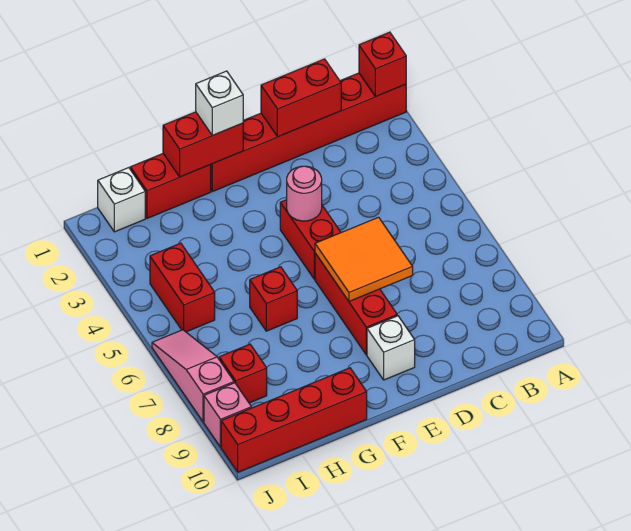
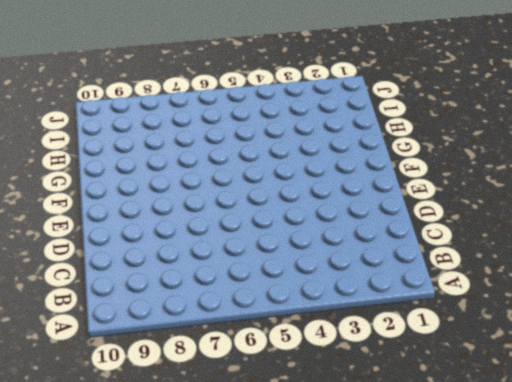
none -> red 1x6 brick [211,73,406,192]
none -> red 1x2 brick [280,200,341,279]
none -> red 1x3 brick [315,253,397,355]

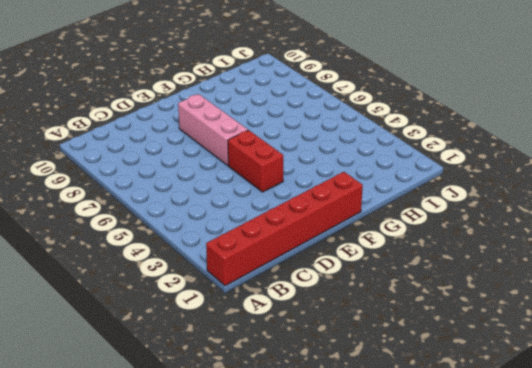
pink 1x3 brick [178,94,248,165] -> red 1x3 brick [315,253,397,355]
none -> white 1x1 brick [367,316,415,380]
none -> red 1x2 brick [130,154,211,218]
none -> red 1x1 brick [250,267,297,331]

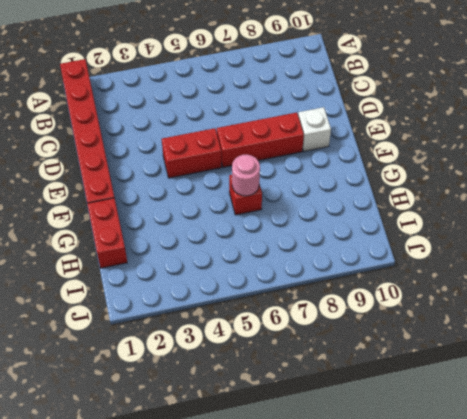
pink 1x1 round brick [232,155,260,196] -> pink 1x1 round brick moved to [287,166,322,221]
none -> red 1x4 brick [221,368,367,472]
none -> white 1x1 brick [98,168,145,232]
none -> red 1x2 brick [150,243,215,332]

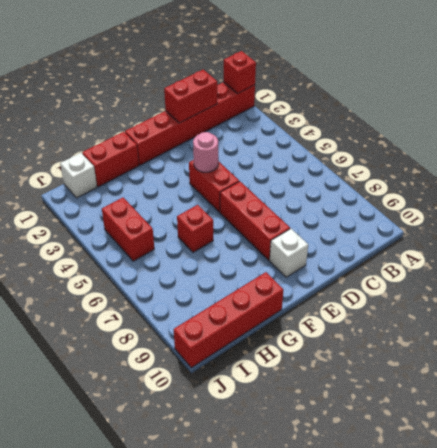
none -> red 1x1 brick [219,344,267,403]
none -> pink 1x3 slope [152,330,234,422]
none -> pink 1x1 brick [204,383,251,447]

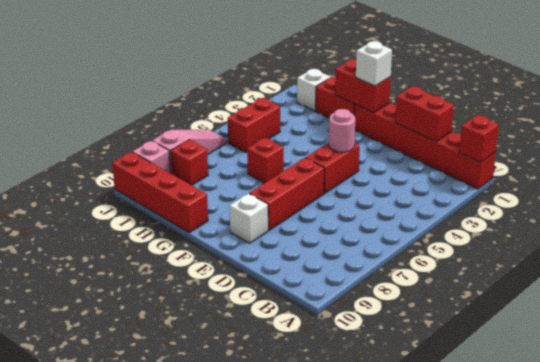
none -> orange 2x2 tile [315,217,413,301]

